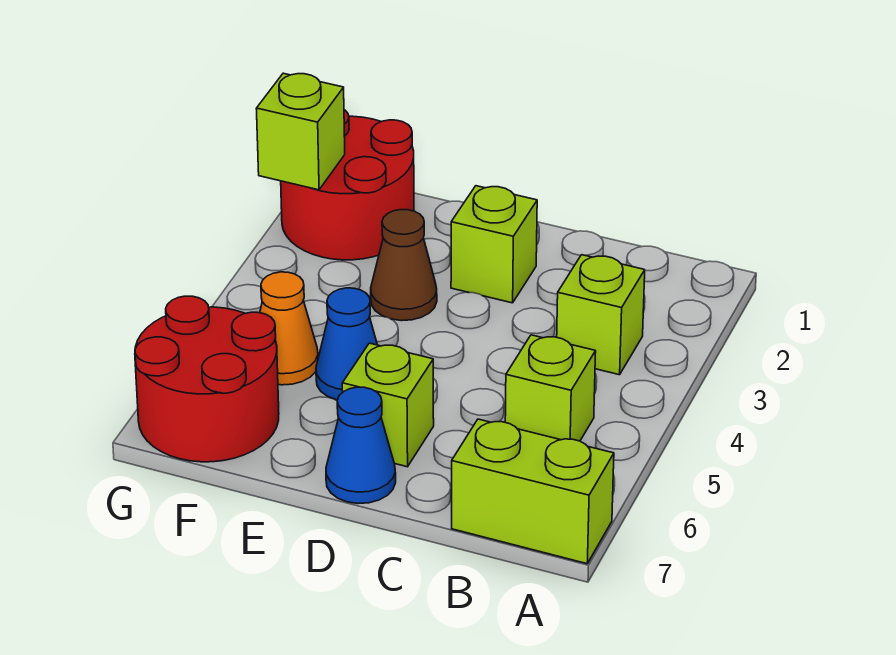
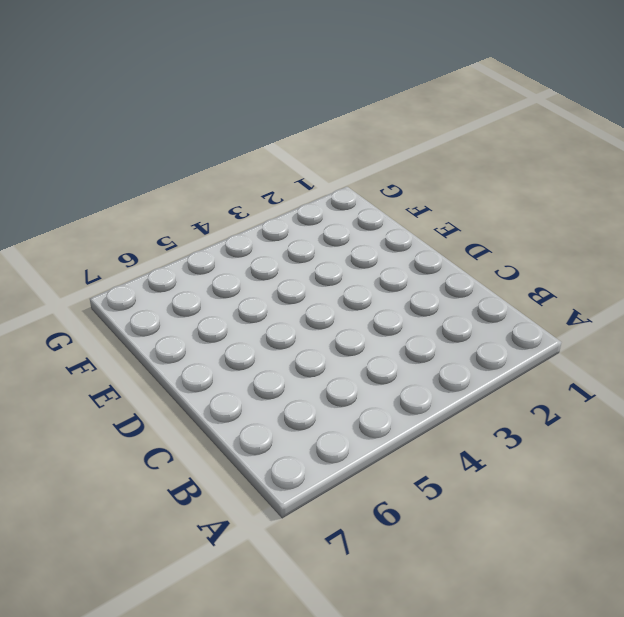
none -> lime 1x2 brick [452,419,614,564]
none -> lime 1x1 brick [557,255,645,375]
none -> lime 1x1 brick [505,335,596,441]

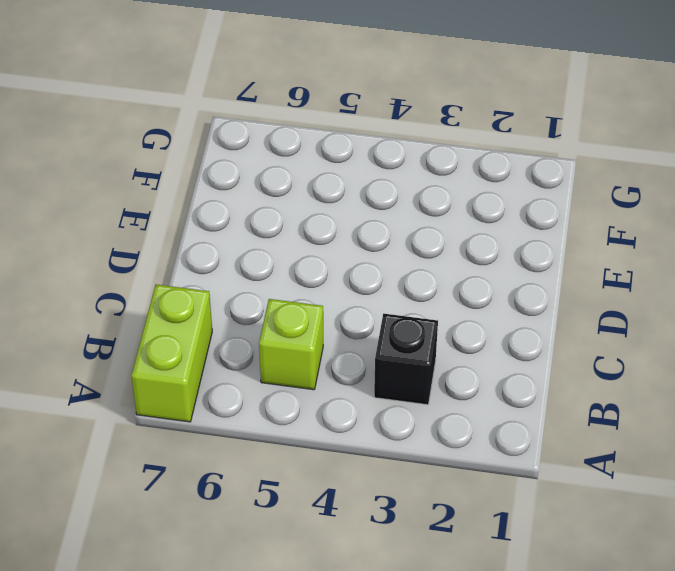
black 1x1 brick [374,314,438,405] -> lime 1x1 brick [557,255,645,375]
none -> lime 1x1 brick [451,186,537,303]
none -> lime 1x1 brick [342,343,434,467]
none -> blue 1x1 cone [326,387,396,504]

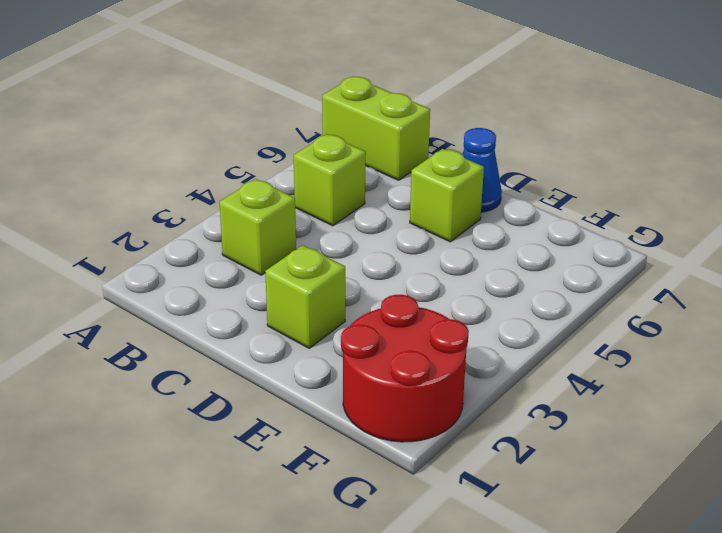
none -> brown 1x1 cone [371,210,437,321]
none -> blue 1x1 cone [316,288,377,400]
none -> orange 1x1 cone [260,272,318,385]

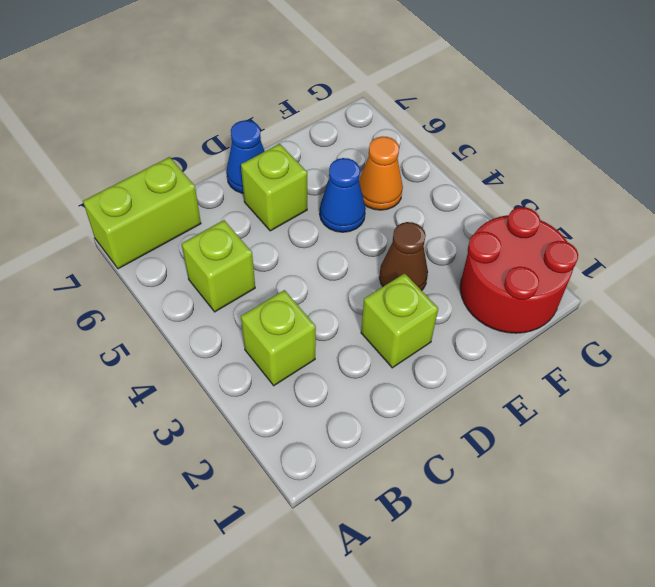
none -> red 2x2 round brick [135,296,279,462]
none -> lime 1x1 brick [256,73,345,190]

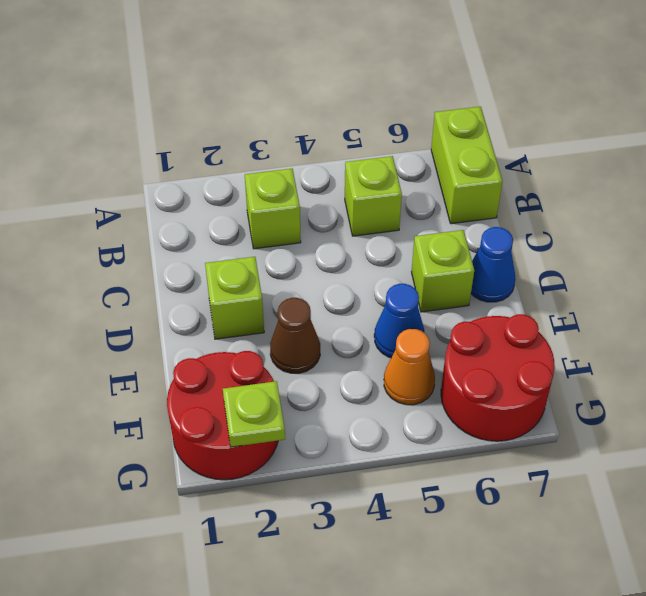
lime 1x1 plate [223,381,285,447] -> lime 1x1 brick [256,73,345,190]

